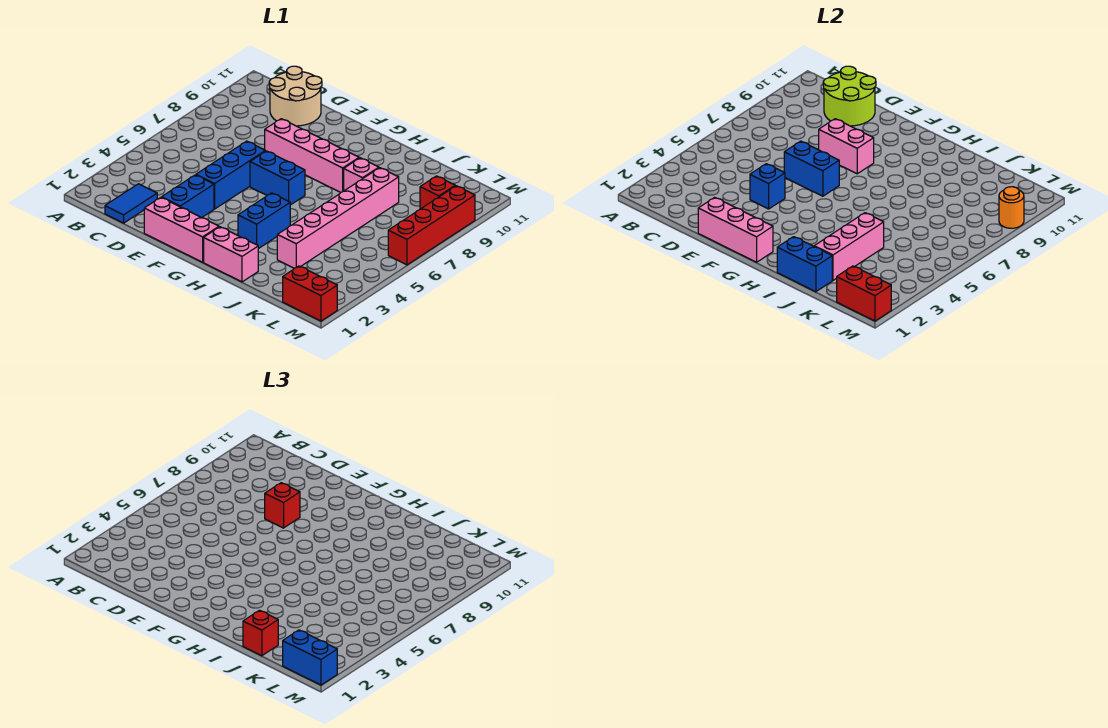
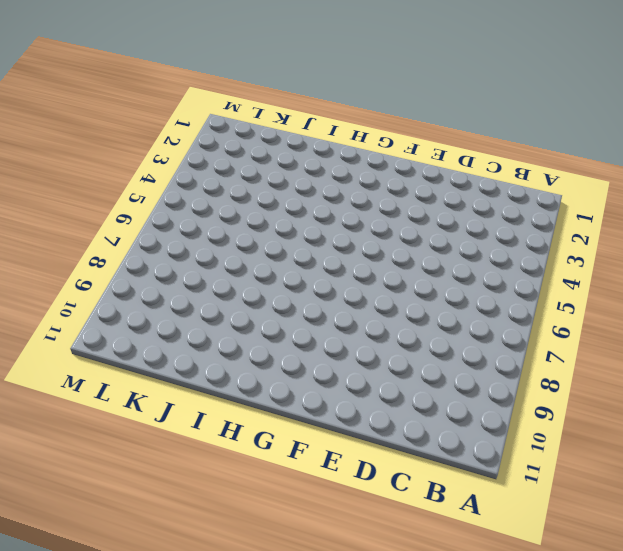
none -> blue 1x2 tile [105,184,157,223]
none -> tan 2x2 round brick [269,66,322,126]
none -> pink 1x3 brick [144,197,219,262]

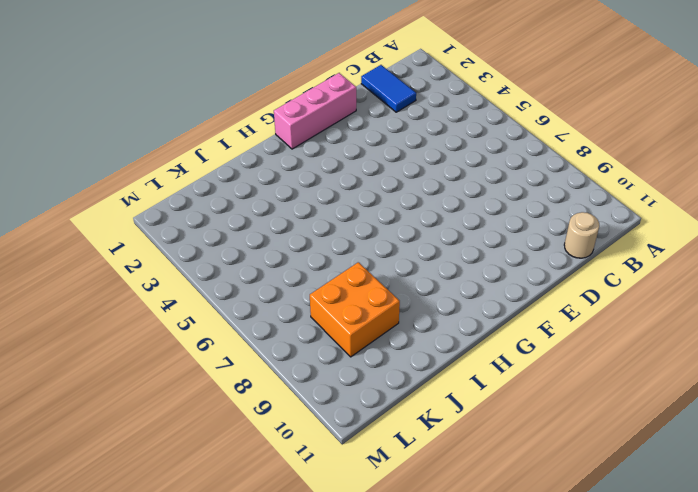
tan 1x1 round brick [564,212,599,258] -> tan 2x2 round brick [269,66,322,126]
orange 2x2 brick [310,262,400,357] -> pink 1x6 brick [277,168,399,268]
none -> blue 1x2 brick [162,175,214,218]
none -> blue 1x3 brick [196,141,265,209]
none -> pink 1x4 brick [265,119,359,193]

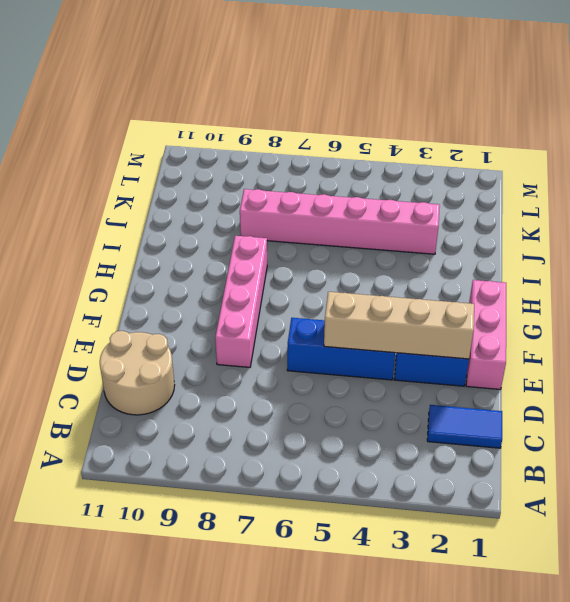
tan 1x4 brick [324,292,474,359] -> blue 1x1 brick [750,164,785,209]
none -> blue 1x2 brick [250,151,305,205]
none -> pink 1x2 brick [204,227,258,282]
none -> blue 1x2 brick [238,193,290,249]

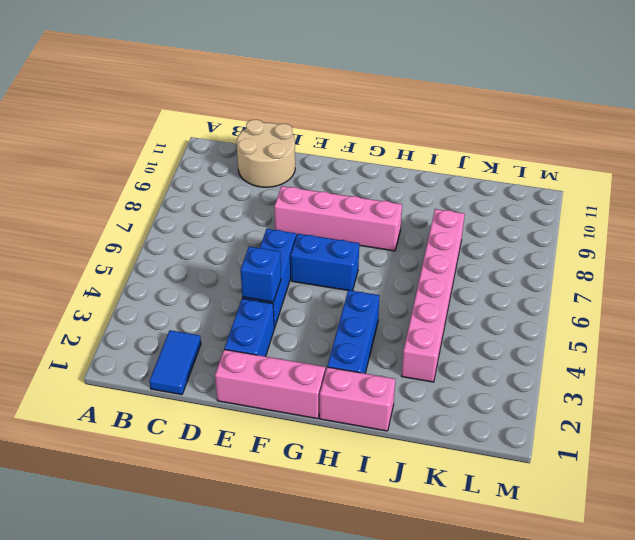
blue 1x3 brick [327,290,380,373] -> blue 1x2 brick [238,193,290,249]
none -> pink 1x1 brick [344,158,379,191]
none -> red 1x2 brick [283,266,337,321]
none -> red 1x1 brick [420,176,455,209]

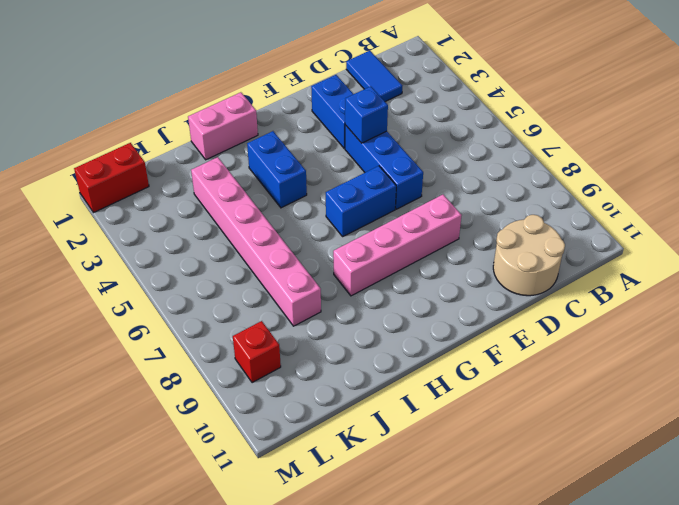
none -> pink 1x3 brick [144,197,219,262]
none -> pink 1x1 brick [344,158,379,191]
none -> red 1x4 brick [388,186,475,265]

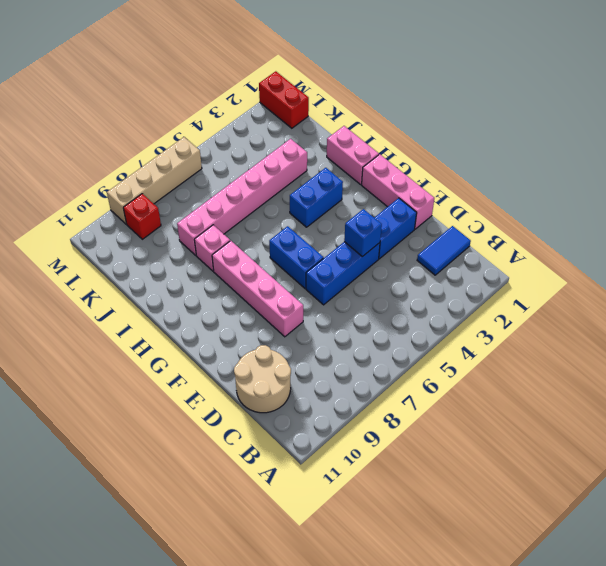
tan 1x4 brick [107,137,202,224] -> red 1x4 brick [388,186,475,265]
none -> lime 2x2 round brick [823,66,876,126]
none -> pink 1x3 brick [698,197,773,262]
none -> blue 1x2 brick [784,141,839,196]

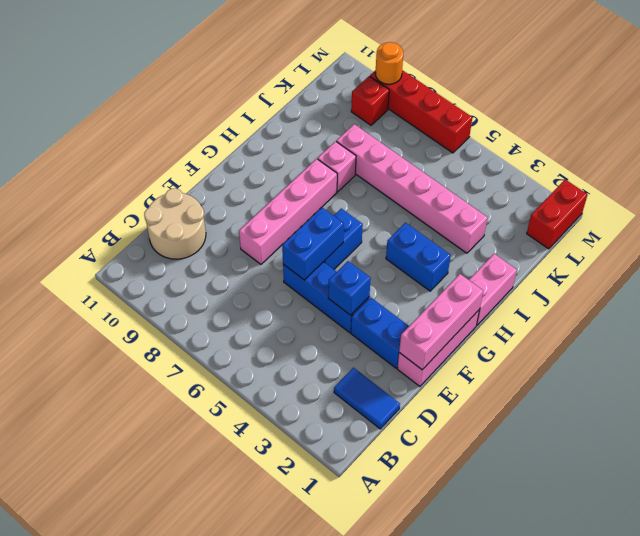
none -> lime 2x2 round brick [823,66,876,126]
none -> pink 1x2 brick [819,119,874,174]
none -> blue 1x2 brick [777,237,832,292]

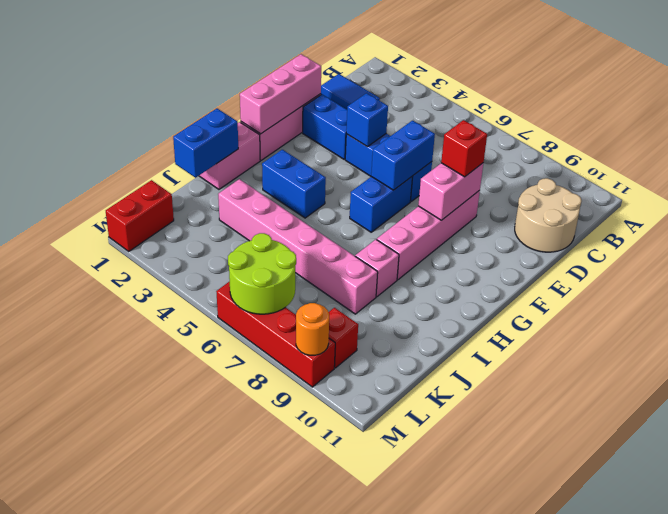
lime 2x2 round brick [228,233,296,314] -> lime 2x2 round brick moved to [823,66,876,126]
none -> pink 1x3 brick [814,213,884,280]
none -> red 1x2 brick [837,266,891,321]
none -> red 1x1 brick [243,610,278,656]

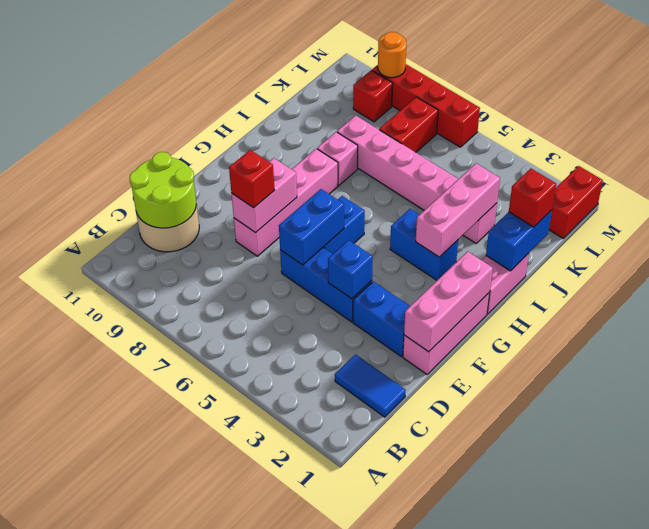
pink 1x3 brick [416,163,500,257] -> pink 1x3 brick turned to [814,213,884,280]
red 1x2 brick [379,97,438,152] -> red 1x2 brick moved to [837,266,891,321]
none -> blue 1x2 brick [283,630,337,685]

